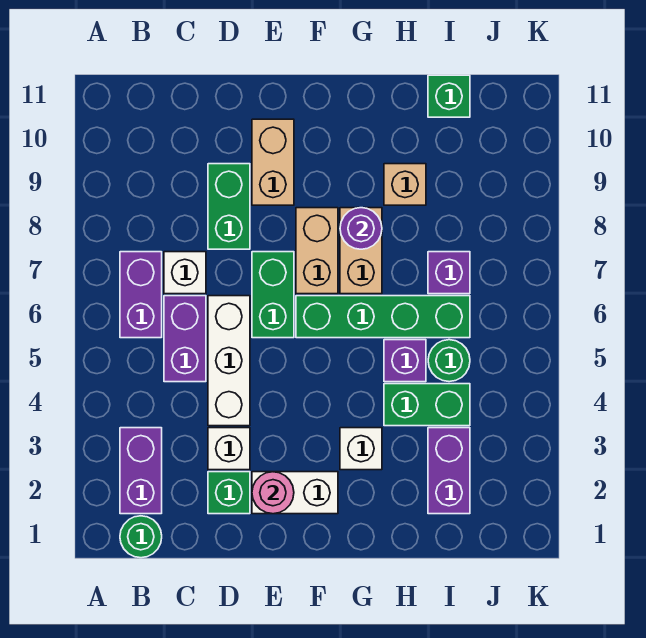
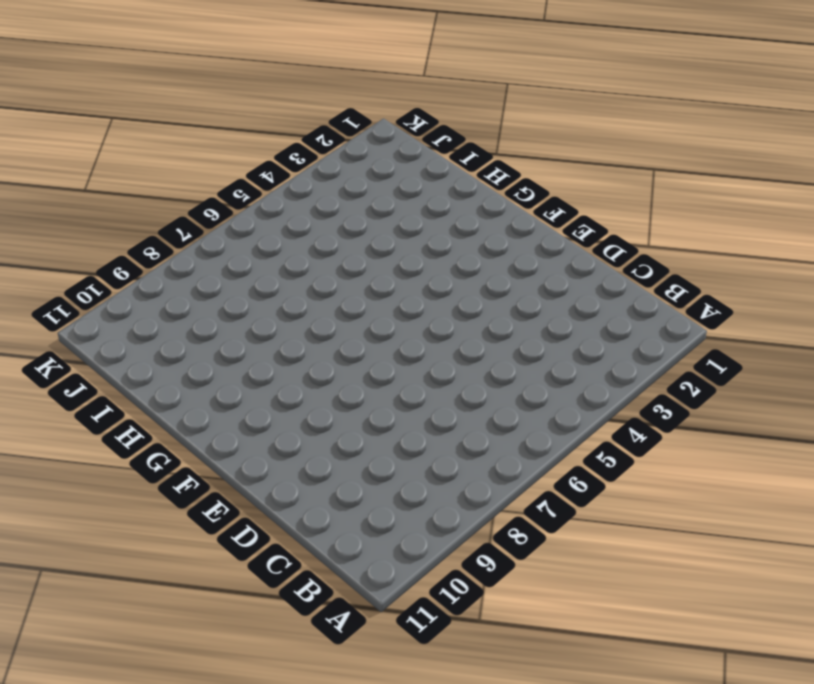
none -> green 1x1 round brick [120,516,162,558]
none -> purple 1x2 brick [120,428,162,514]
none -> purple 1x2 brick [120,252,162,338]

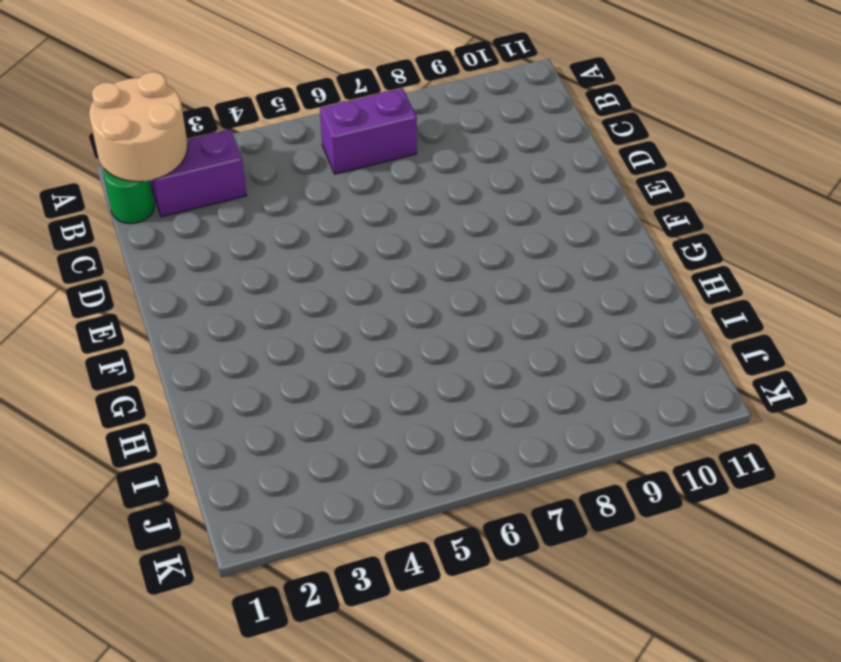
tan 2x2 round brick [89,72,188,182] -> none
none -> purple 1x2 brick [164,296,206,382]
none -> white 1x1 brick [164,252,206,294]
none -> green 1x1 brick [208,472,250,514]

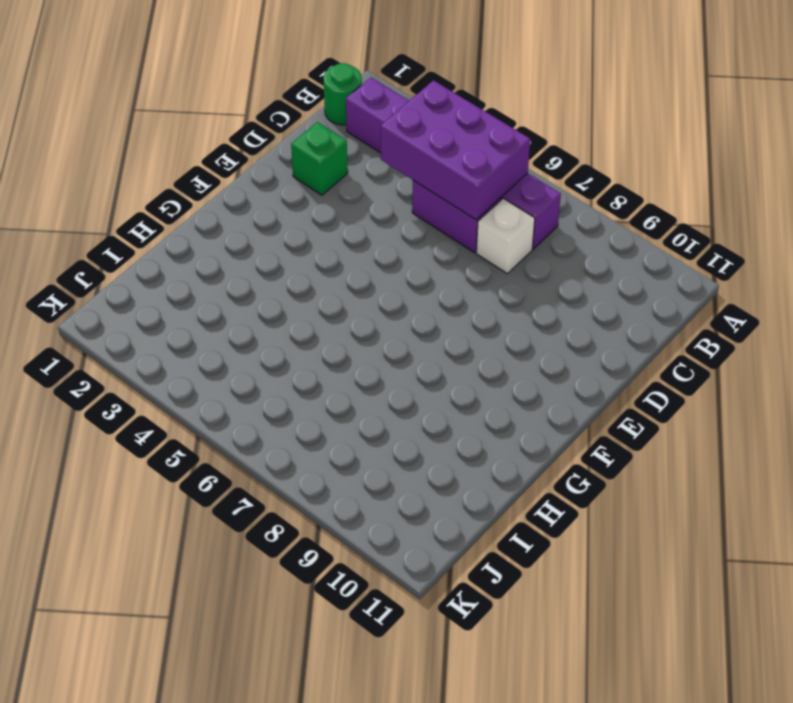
purple 2x3 brick [381,80,530,220] -> none
none -> white 1x1 brick [208,428,250,470]
none -> white 1x3 brick [208,296,250,426]
none -> green 1x2 brick [208,164,250,249]

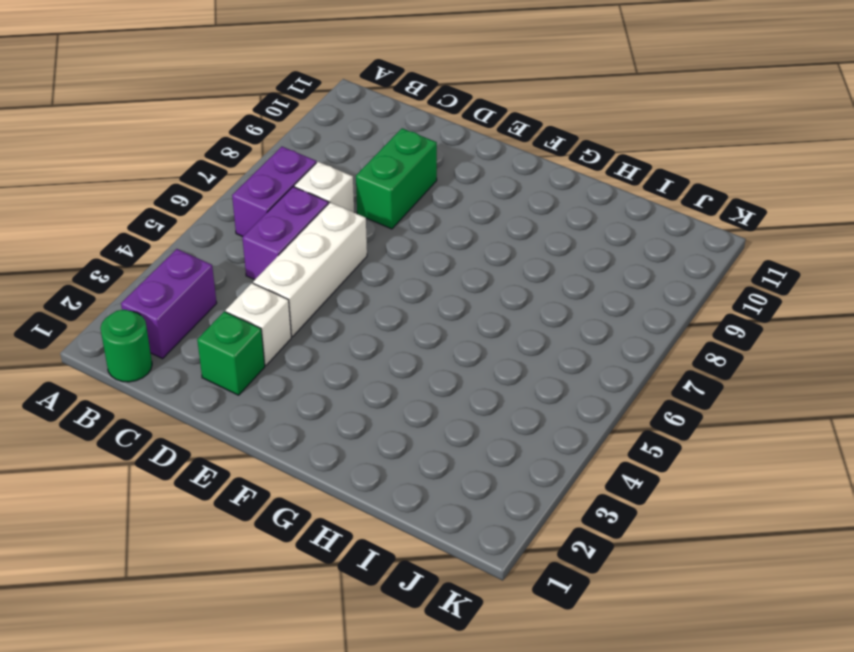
none -> white 1x2 brick [252,472,338,514]
none -> green 1x2 brick [252,252,294,338]
none -> tan 1x2 brick [252,119,294,205]

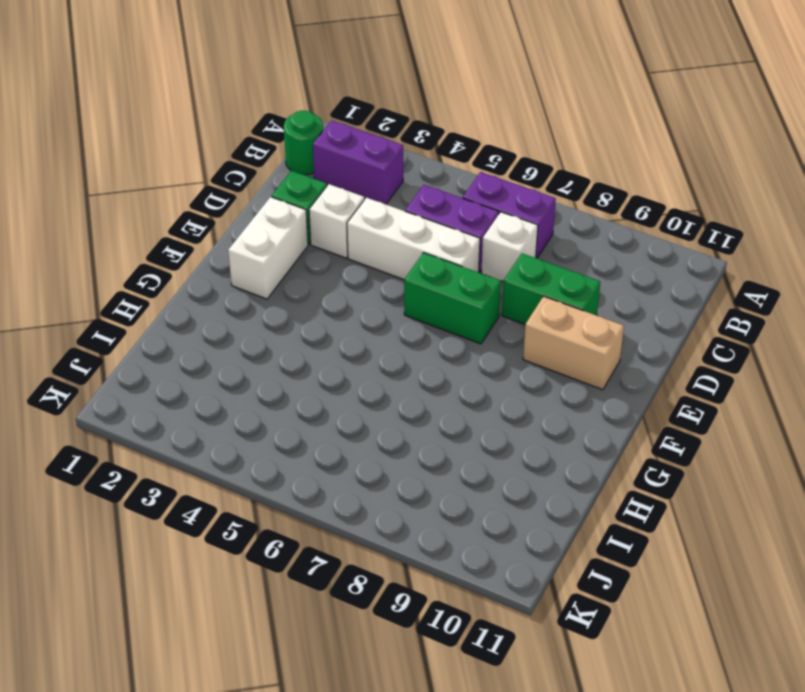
none -> green 1x4 brick [296,296,470,338]
none -> tan 1x2 brick [296,208,338,294]
none -> white 1x1 brick [340,428,382,470]

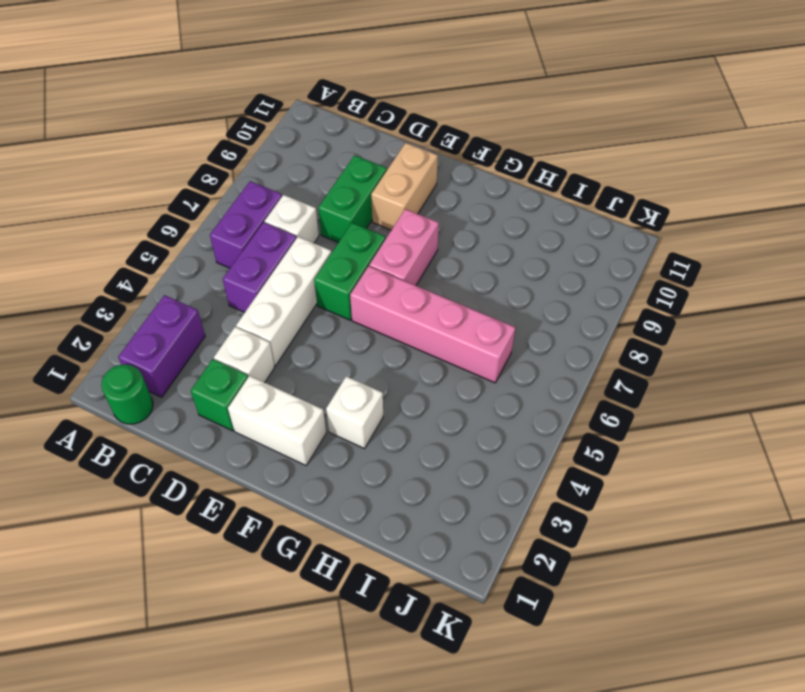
pink 1x4 brick [350,266,515,383] -> green 1x4 brick [296,296,470,338]
pink 1x2 brick [369,209,439,286] -> tan 1x2 brick [296,208,338,294]
none -> tan 1x2 brick [340,208,382,294]
none -> green 1x2 brick [384,384,470,426]
none -> purple 1x1 brick [384,340,426,382]

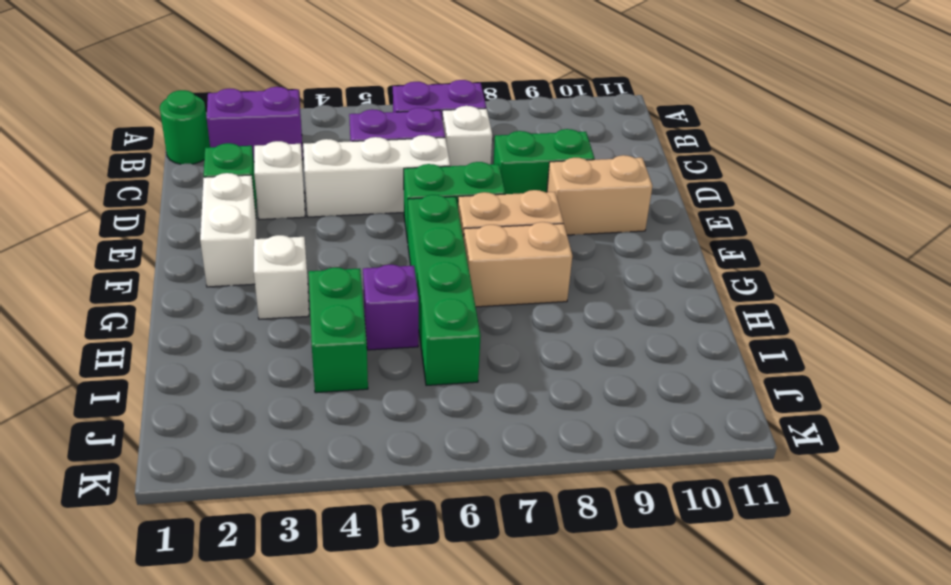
none -> tan 1x1 brick [384,164,426,205]
none -> purple 1x2 brick [428,428,470,514]
none -> green 1x1 round brick [428,340,470,382]

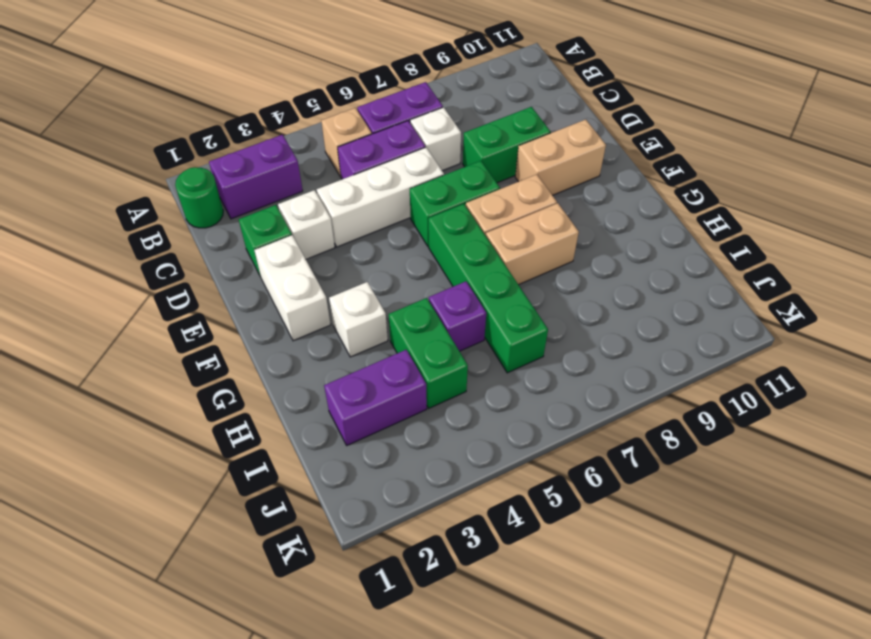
tan 1x1 brick [321,108,372,177] -> tan 1x1 brick moved to [384,164,426,205]
none -> green 1x1 round brick [428,340,470,382]
none -> purple 1x1 brick [428,252,470,294]
none -> green 1x1 brick [428,75,470,117]

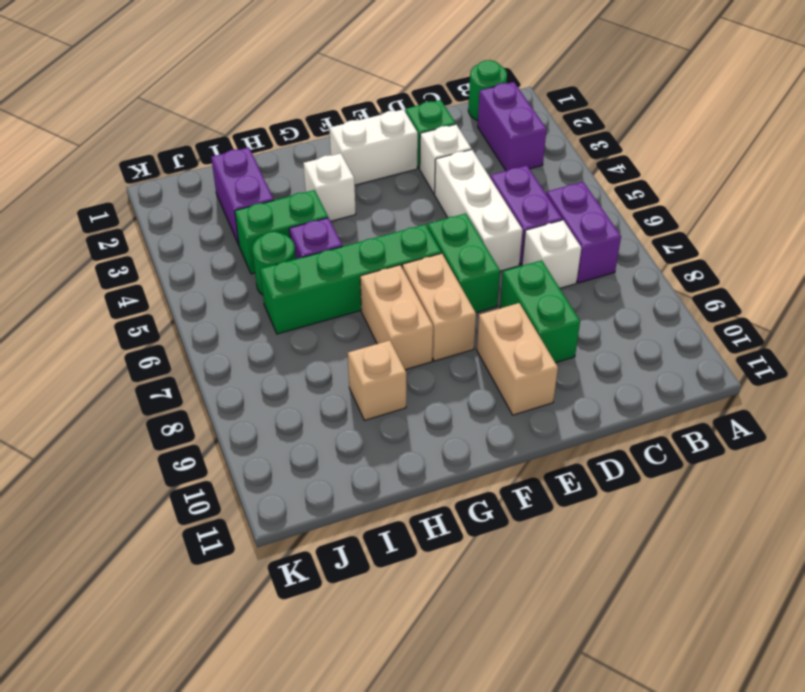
none -> purple 1x1 brick [428,252,470,294]
none -> green 1x1 brick [428,75,470,117]
none -> pink 1x1 round brick [252,472,294,514]

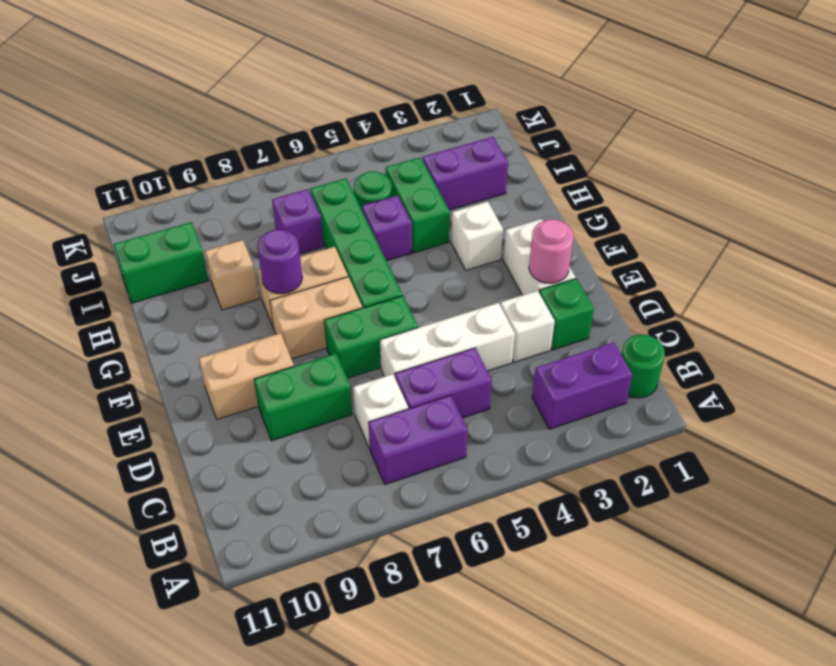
green 1x2 brick [114,222,209,303] -> green 1x1 brick [428,75,470,117]

